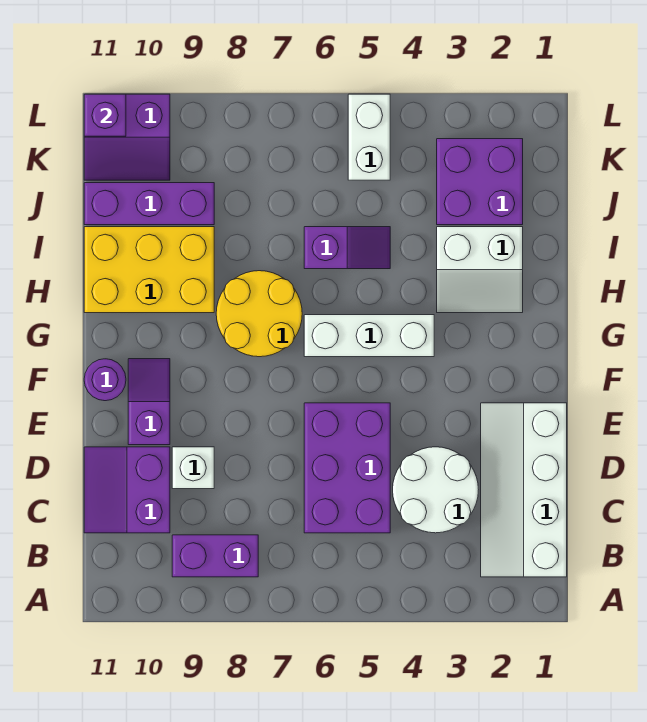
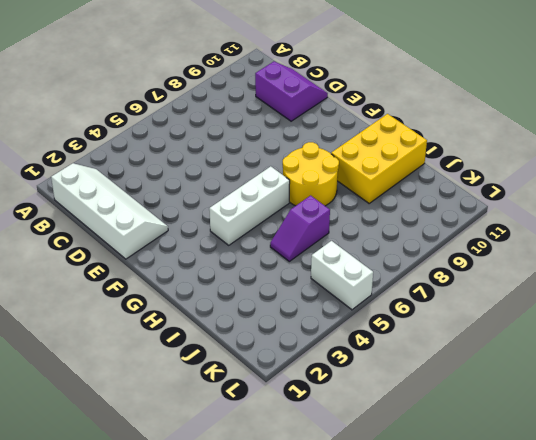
none -> purple 1x2 brick [172,535,258,577]
none -> white 2x2 round brick [393,447,478,533]
none -> purple 2x3 brick [304,403,390,533]

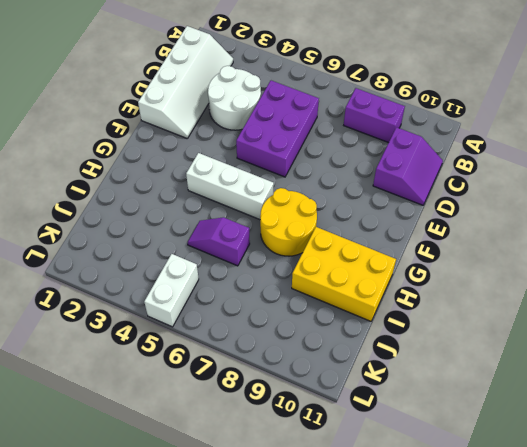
none -> white 1x1 brick [172,447,214,489]
none -> purple 1x2 slope [128,359,170,445]
none -> purple 1x1 round brick [84,359,126,401]

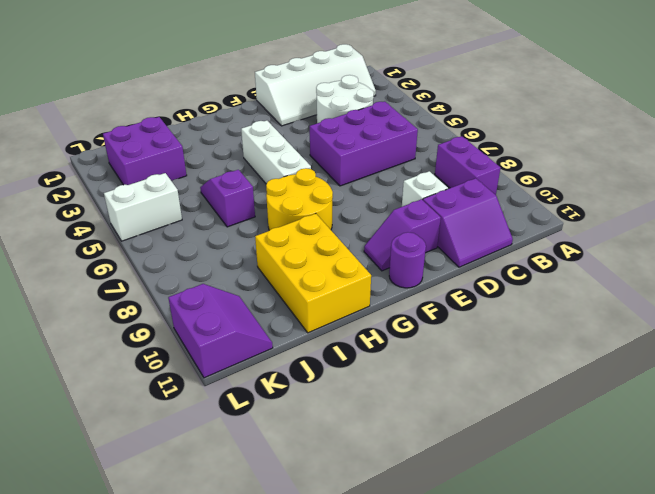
none -> white 2x2 slope [437,227,523,313]
none -> purple 1x3 brick [84,183,214,225]
none -> purple 1x1 brick [84,94,126,136]

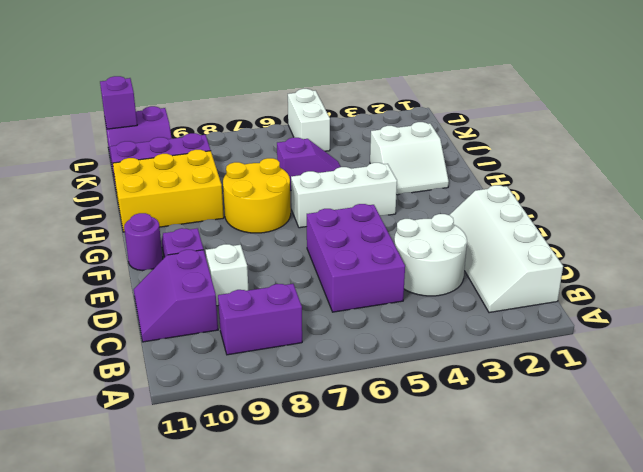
none -> purple 2x2 brick [437,139,523,225]

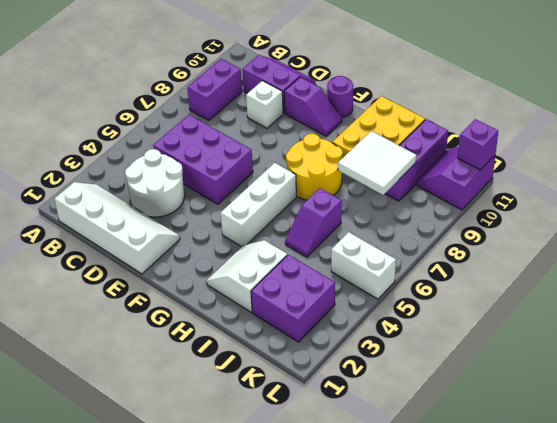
white 2x2 tile [338,131,416,195] -> none

